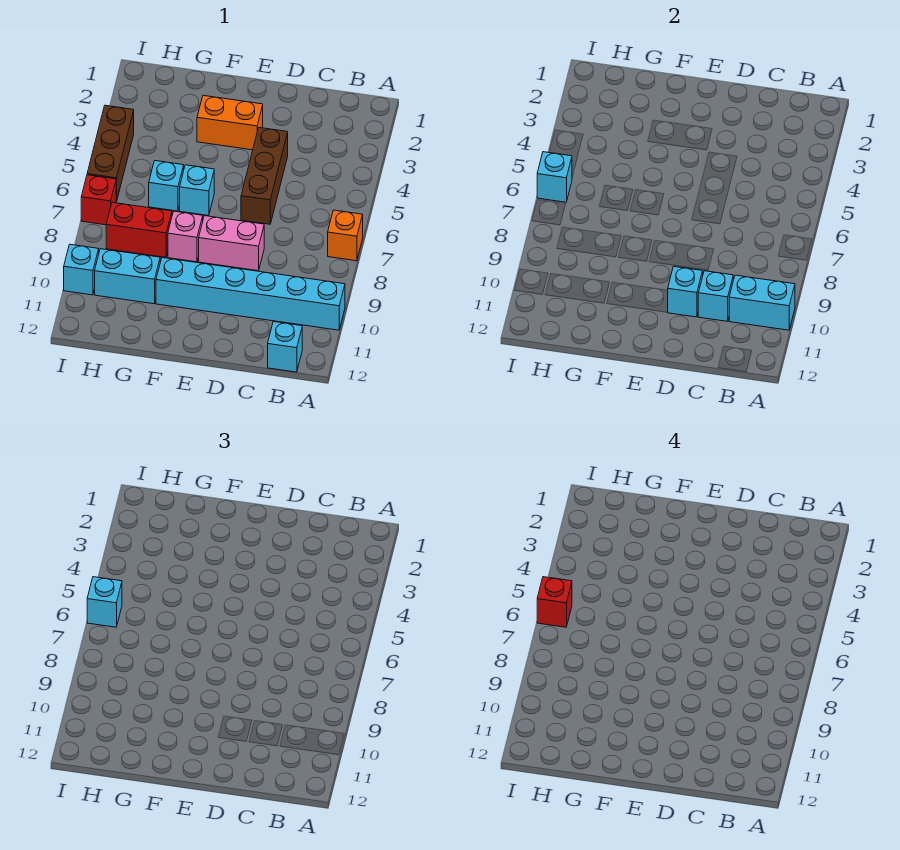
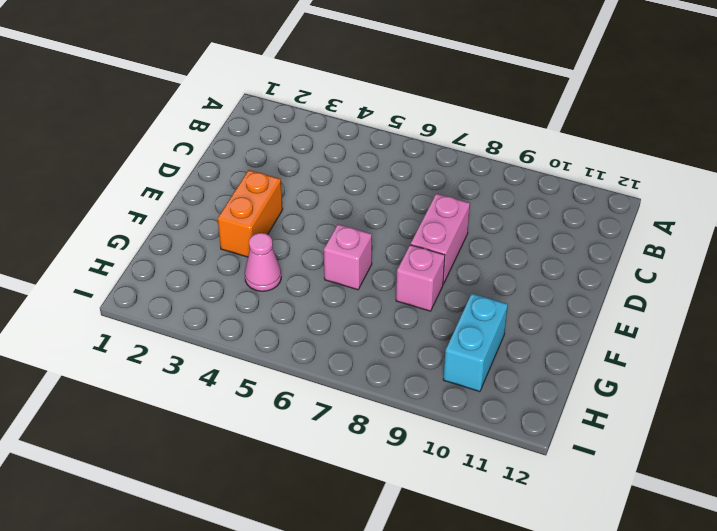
pink 1x1 brick [324,224,372,290] -> cyan 1x1 brick [180,165,214,216]
pink 1x1 cone [245,233,281,291] -> none
none -> orange 1x1 brick [328,210,363,261]
none -> cyan 1x6 brick [156,258,345,330]
none -> cyan 1x1 brick [268,322,302,372]

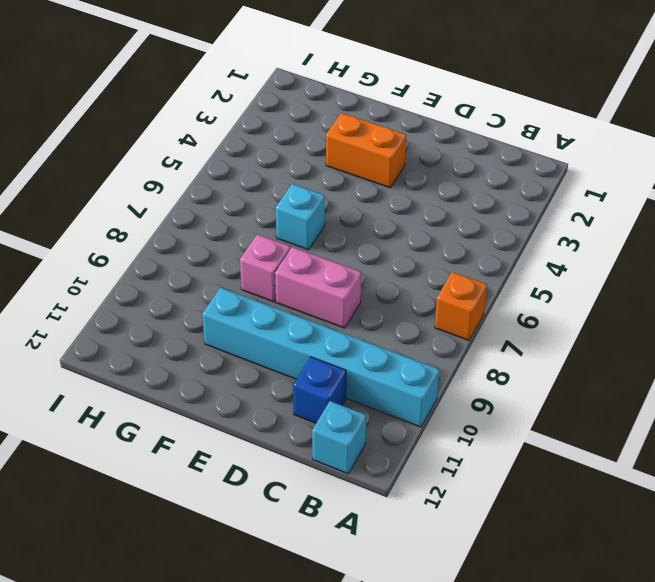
blue 1x1 brick [293,357,346,423] -> none
none -> brown 1x3 brick [241,128,288,224]
none -> cyan 1x1 brick [149,161,184,211]
none -> red 1x2 brick [106,202,172,257]

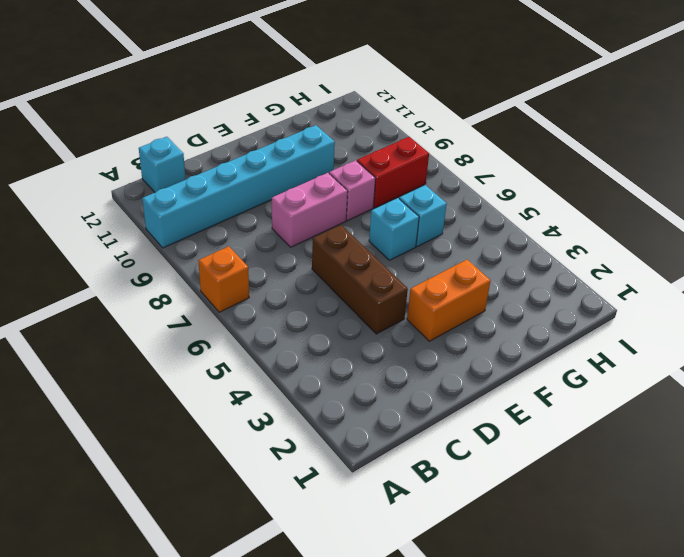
none -> cyan 1x2 brick [95,249,160,304]
none -> brown 1x3 brick [87,105,134,202]
none -> red 1x1 brick [81,175,116,225]

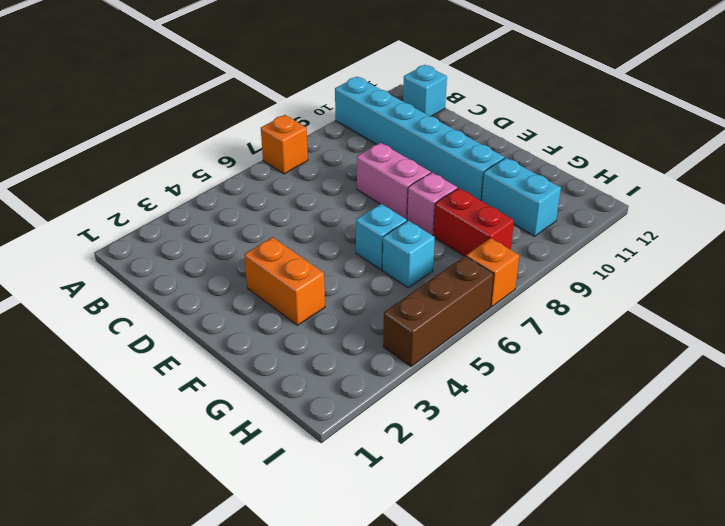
orange 1x1 brick [466,238,519,307] -> red 1x1 brick [81,175,116,225]
none -> brown 1x3 brick [241,128,288,224]
none -> cyan 1x1 brick [64,244,99,295]
none -> cyan 1x2 brick [729,275,795,330]

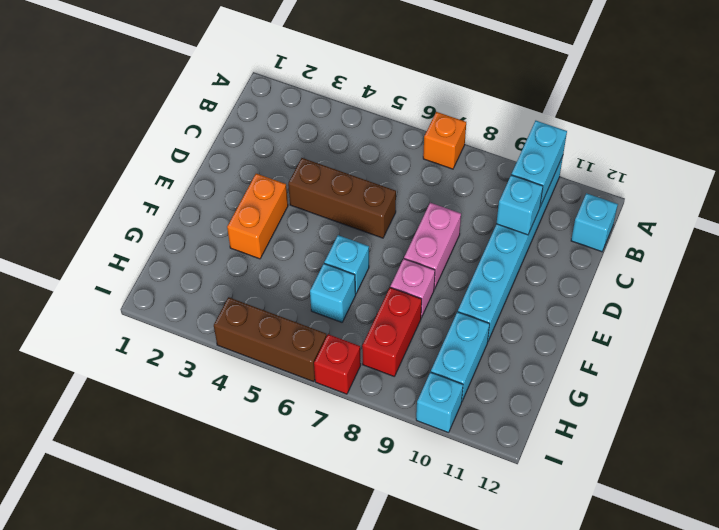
none -> cyan 1x1 brick [667,266,703,317]
none -> cyan 1x1 brick [537,152,572,202]
none -> cyan 1x1 brick [87,577,122,627]

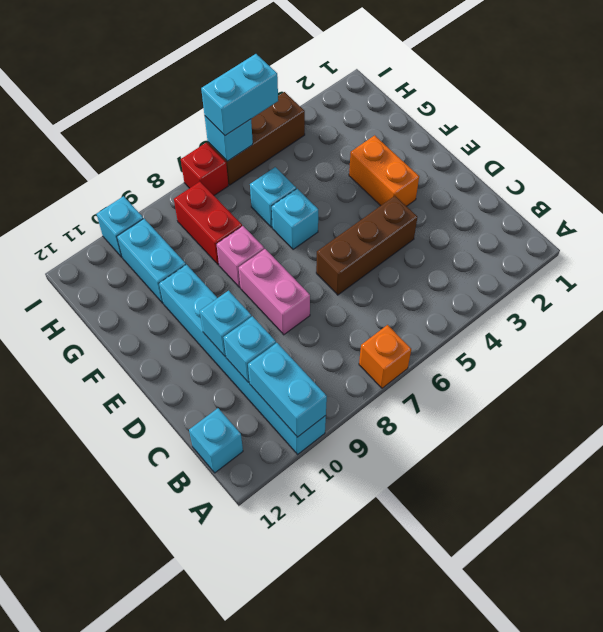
cyan 1x2 brick [201,54,278,136] -> cyan 1x1 brick [87,577,122,627]
none -> red 1x1 brick [537,577,572,627]

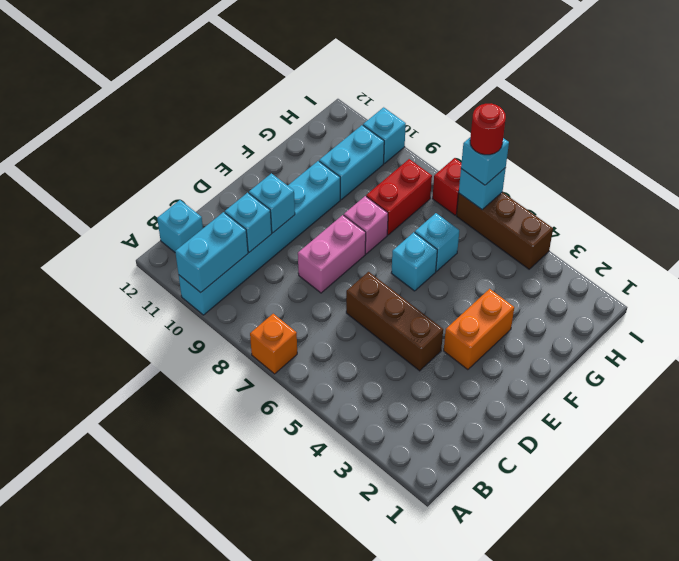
red 1x1 round brick [470,103,506,155] -> red 1x1 brick [537,577,572,627]

